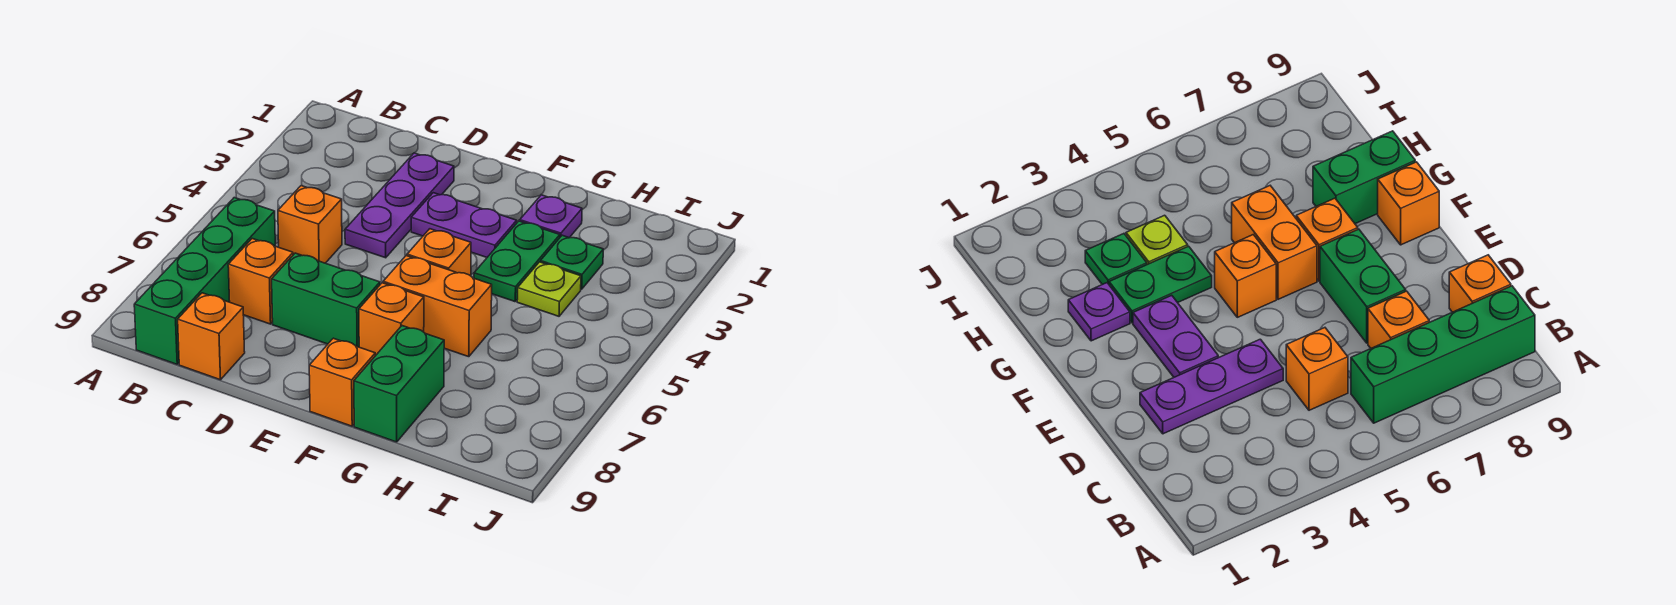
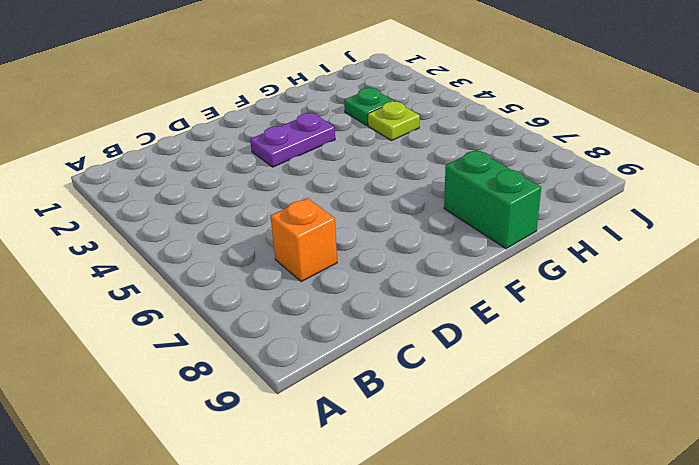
none -> green 1x4 brick [134,198,275,364]
none -> orange 1x1 brick [278,186,342,263]
none -> orange 1x1 brick [178,293,245,380]

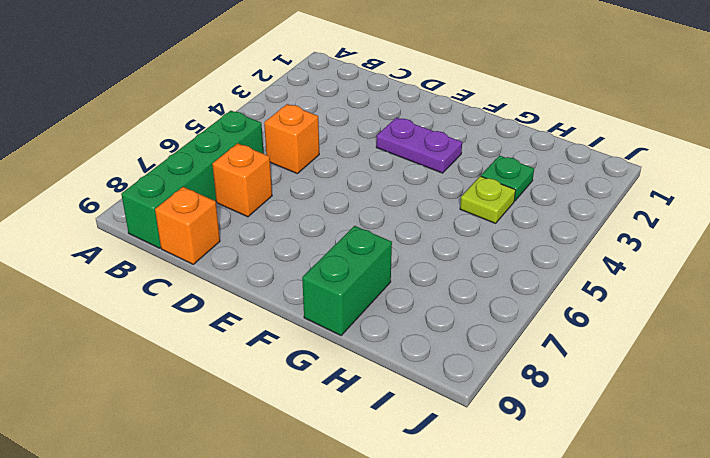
none -> purple 1x3 plate [345,153,454,258]
none -> green 1x2 brick [272,253,380,347]
none -> orange 1x1 brick [407,229,471,276]

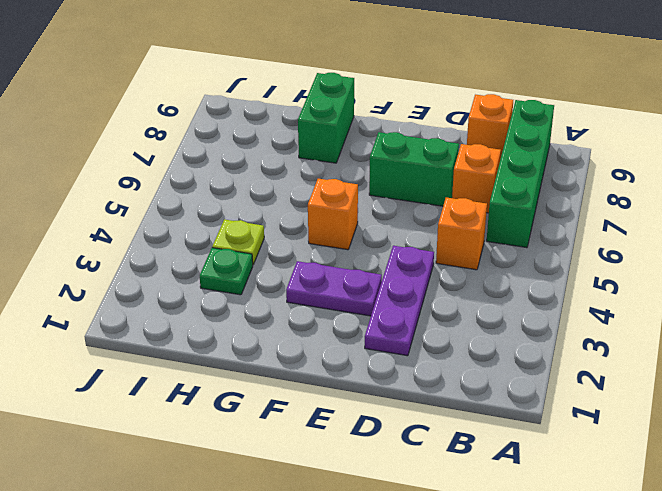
none -> orange 1x2 brick [383,256,492,357]
none -> orange 1x1 brick [359,283,424,356]
none -> orange 1x1 brick [309,338,375,426]

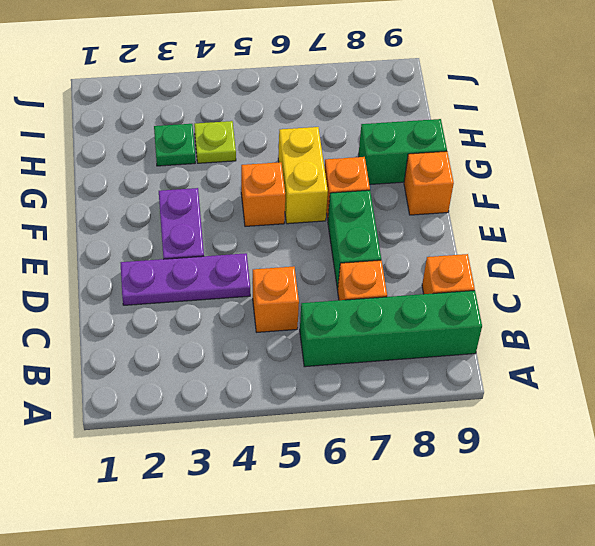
yellow 1x2 brick [278,127,328,224] -> orange 1x2 brick [383,256,492,357]
none -> purple 1x1 plate [520,195,582,238]
none -> green 1x2 plate [474,221,560,302]

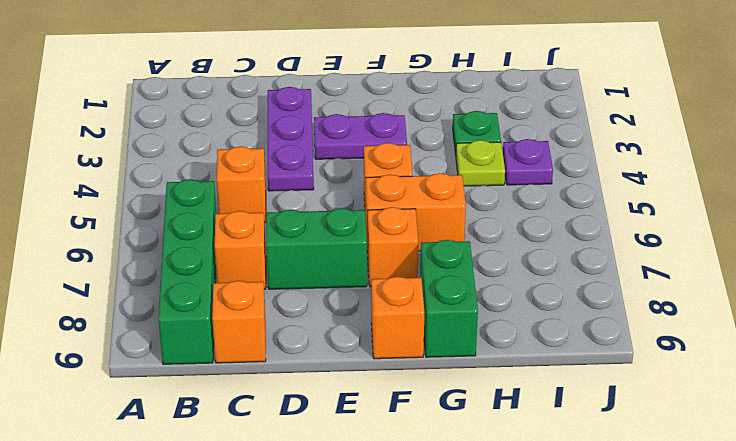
purple 1x1 plate [503,139,553,185] -> purple 1x1 plate moved to [520,195,582,238]
none -> green 1x2 plate [474,221,560,302]

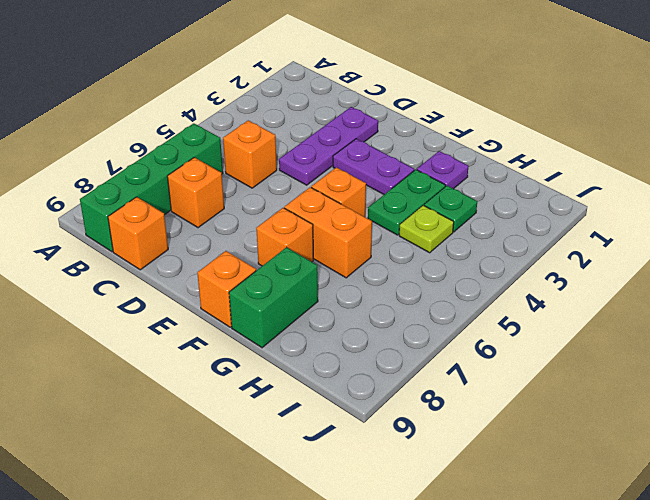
none -> green 1x2 brick [272,253,380,347]

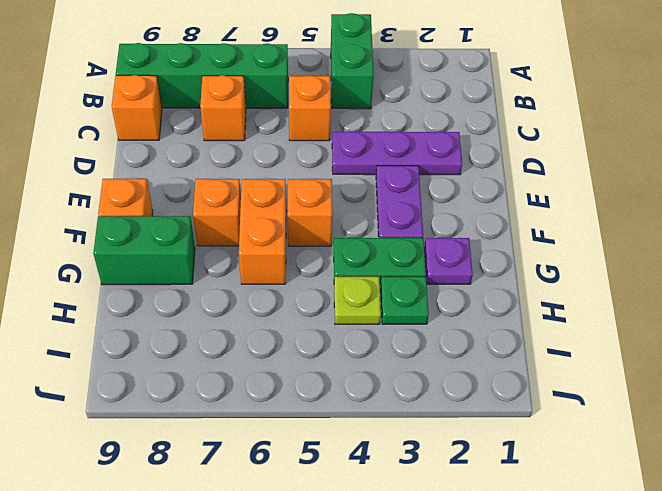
green 1x2 brick [331,13,374,109] -> green 1x2 brick moved to [272,253,380,347]

